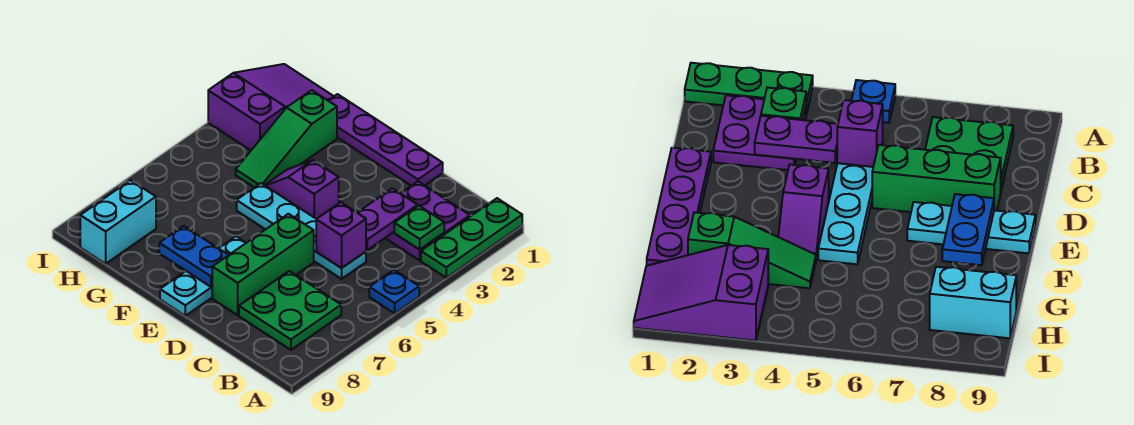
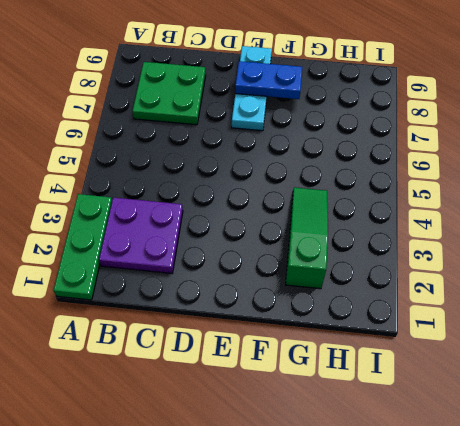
none -> blue 1x1 plate [369,270,419,313]
none -> cyan 1x4 plate [237,183,366,279]
none -> purple 1x4 plate [328,94,443,186]

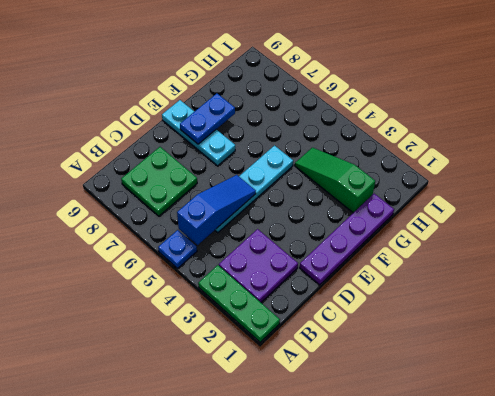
blue 1x3 slope [177,175,256,245] -> purple 1x1 brick [316,202,366,268]
none -> green 1x3 brick [212,214,314,315]
none -> purple 1x2 slope [265,160,339,219]
none -> purple 2x3 slope [208,64,334,150]

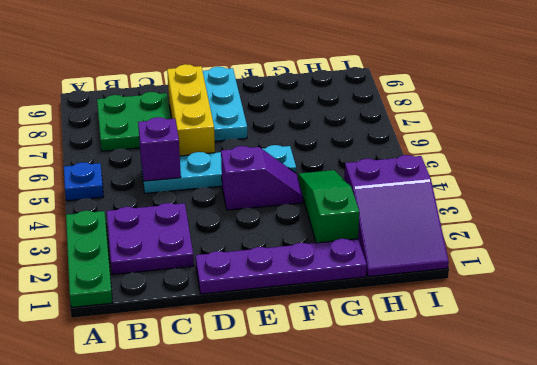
yellow 1x3 brick [167,64,215,156] -> green 1x3 brick [212,214,314,315]
none -> cyan 1x2 brick [80,180,156,264]
none -> green 1x1 plate [394,206,444,250]
none -> purple 1x2 plate [357,188,418,250]

